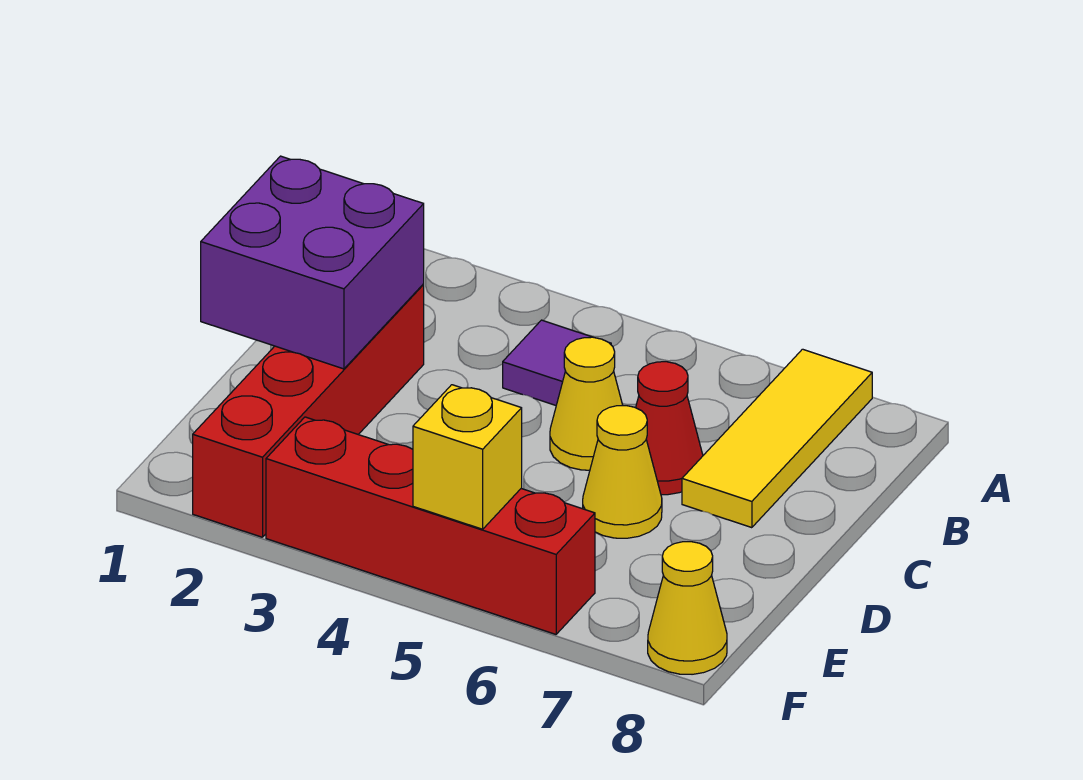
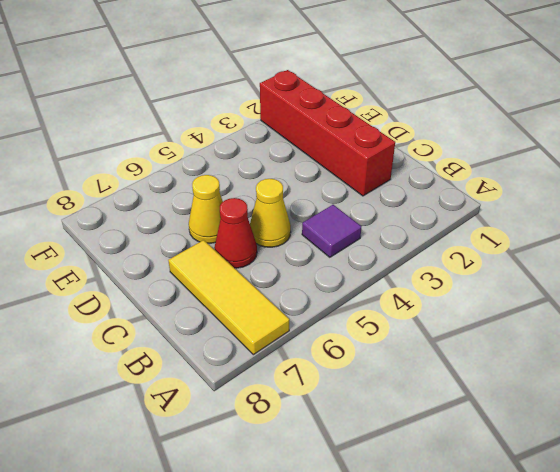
none -> red 1x4 brick [266,417,595,634]
none -> yellow 1x1 cone [648,542,727,674]

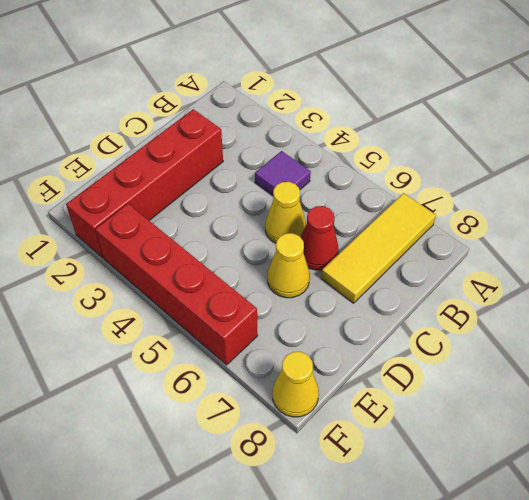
none -> purple 2x2 brick [201,156,424,369]
none -> yellow 1x1 brick [413,385,522,529]

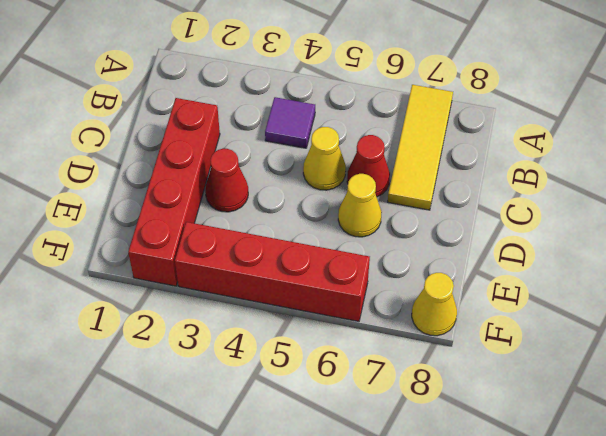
red 1x1 cone [205,149,248,212] -> none
none -> purple 2x2 brick [201,156,424,369]
none -> yellow 1x1 brick [413,385,522,529]

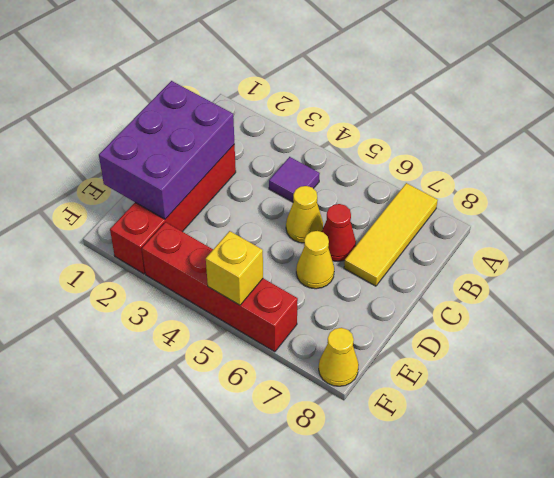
purple 2x3 brick [99,81,235,219] -> purple 2x2 brick [201,156,424,369]

